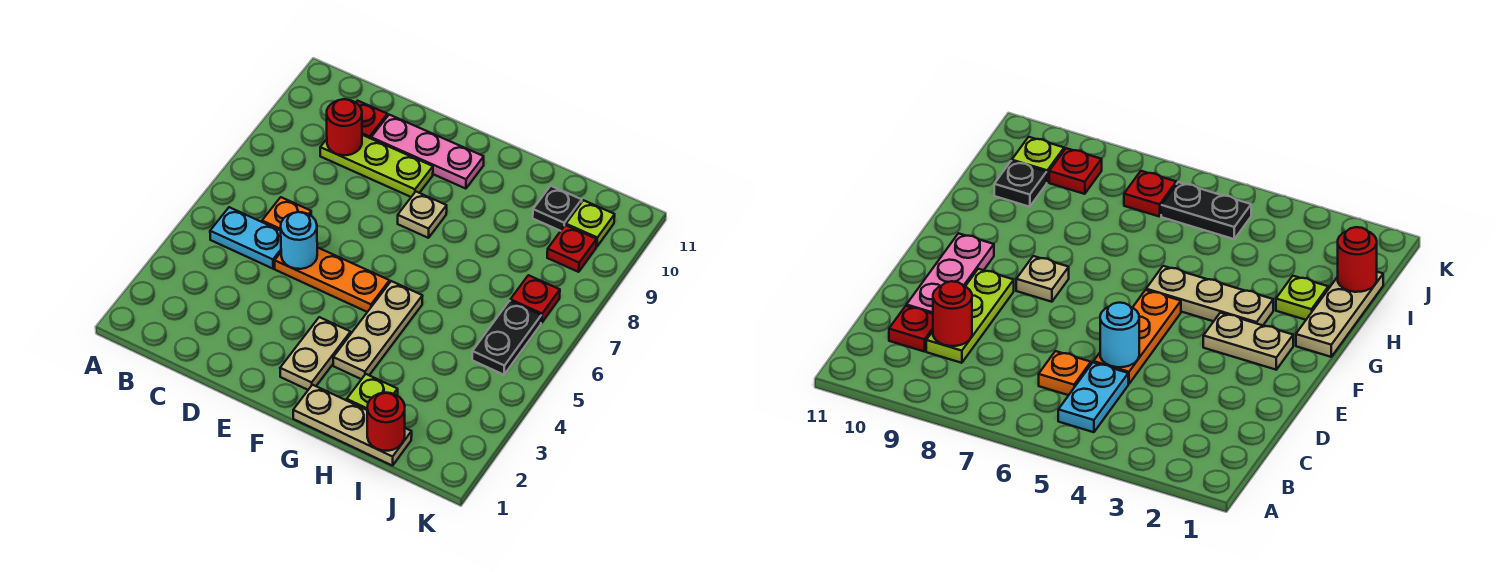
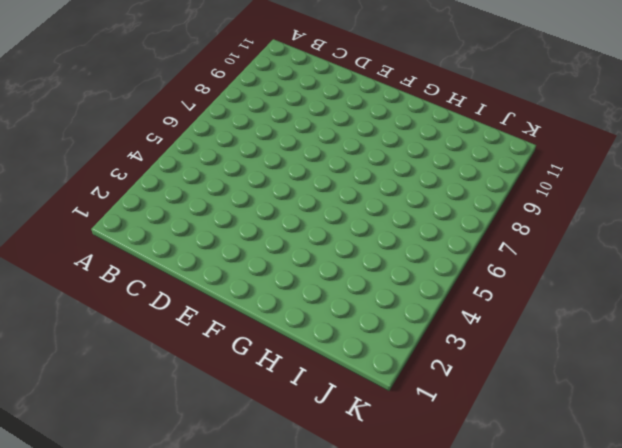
none -> cyan 1x2 plate [210,207,281,269]
none -> orange 1x1 plate [262,197,311,231]
none -> lime 1x3 plate [320,135,433,197]

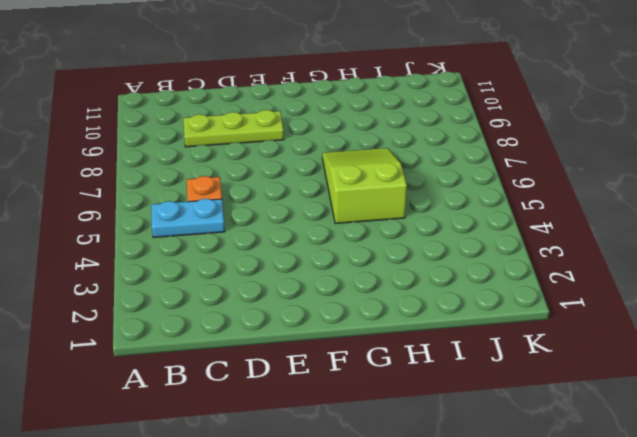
lime 2x3 slope [322,148,407,223] -> tan 1x3 plate [333,281,423,379]
none -> red 1x1 plate [356,101,388,138]
none -> orange 1x3 plate [275,247,390,312]
none -> pink 1x3 plate [371,115,484,189]

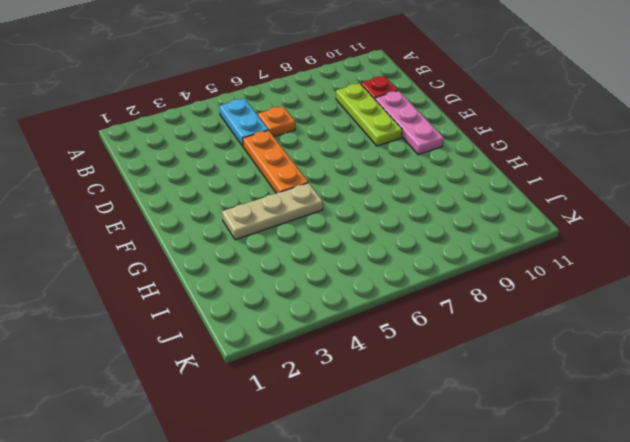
none -> tan 1x2 plate [280,317,351,390]
none -> tan 1x1 plate [398,192,447,238]
none -> tan 1x3 plate [293,385,412,466]

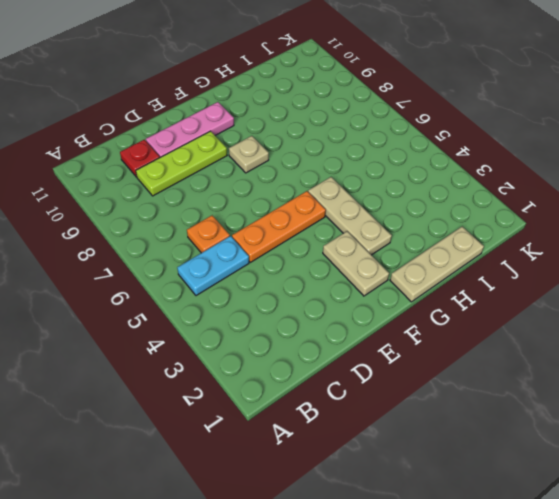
none -> lime 1x1 plate [347,374,398,410]
none -> black 1x1 plate [533,186,582,231]
none -> black 1x2 plate [472,301,541,375]

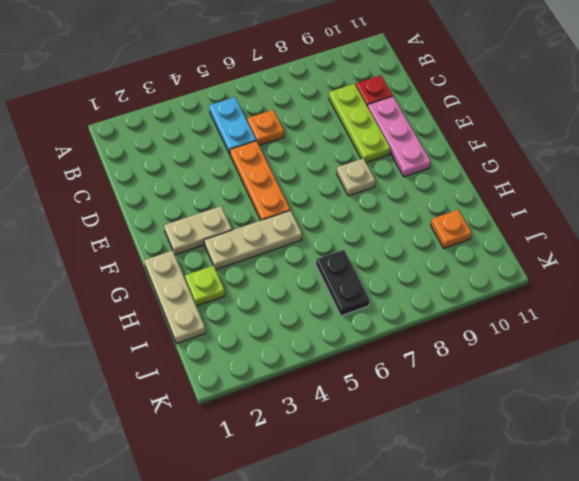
black 1x2 plate [316,250,370,316] -> black 1x2 plate turned to [472,301,541,375]
orange 1x1 plate [431,210,472,248] -> black 1x1 plate [533,186,582,231]
none -> red 1x1 plate [510,275,560,323]
none -> red 1x1 plate [547,225,597,272]
none -> lime 1x1 plate [566,200,615,247]

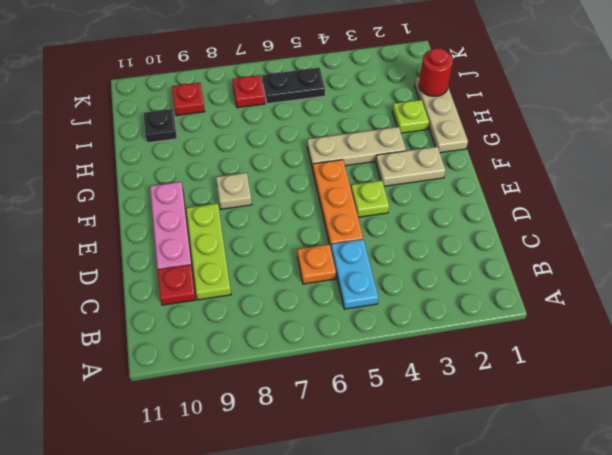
lime 1x1 plate [351,180,389,217] -> lime 1x1 plate moved to [566,200,615,247]
none -> red 1x1 round brick [327,99,362,155]
none -> cyan 1x1 round brick [281,212,317,269]

